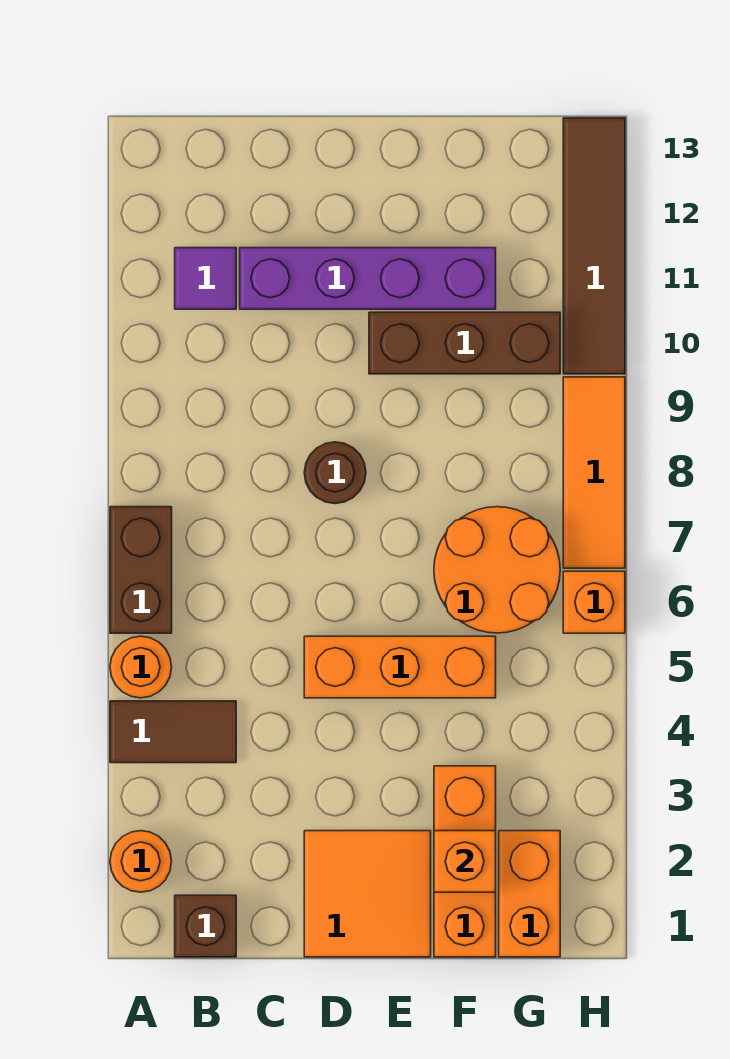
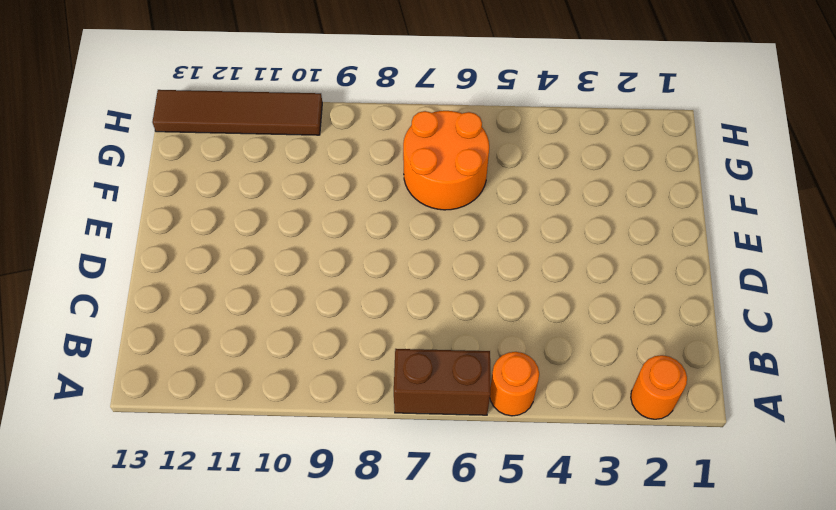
none -> brown 1x2 tile [110,701,236,763]
none -> brown 1x1 brick [175,895,236,957]
none -> purple 1x1 tile [175,248,236,309]

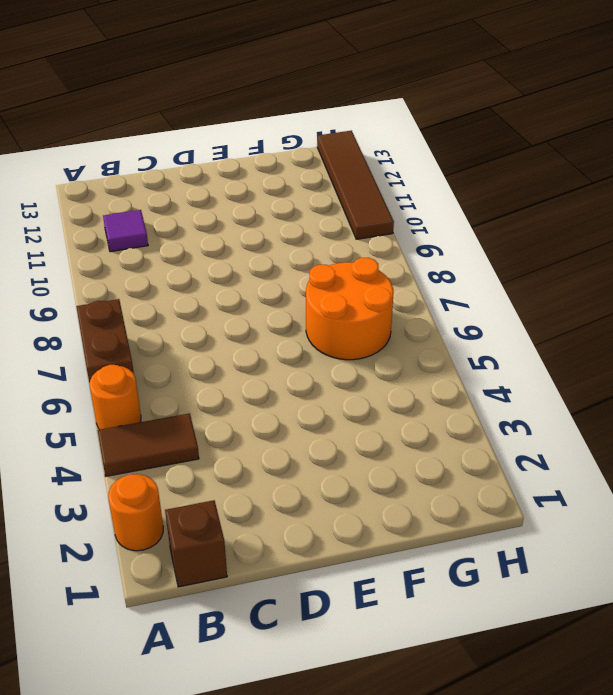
none -> purple 1x4 brick [240,248,496,309]
none -> orange 2x2 tile [304,831,431,957]
none -> orange 1x3 brick [304,636,496,698]

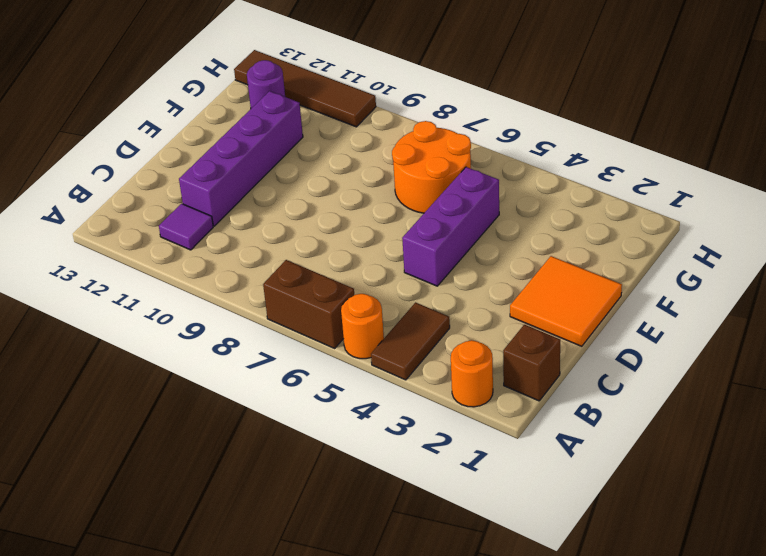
purple 1x3 brick [402,167,499,286] -> orange 1x3 brick [304,636,496,698]
purple 1x1 round brick [247,60,285,108] -> none
none -> brown 1x1 round brick [304,442,366,504]
none -> brown 1x3 brick [369,312,560,374]
none -> orange 1x3 brick [434,766,496,957]

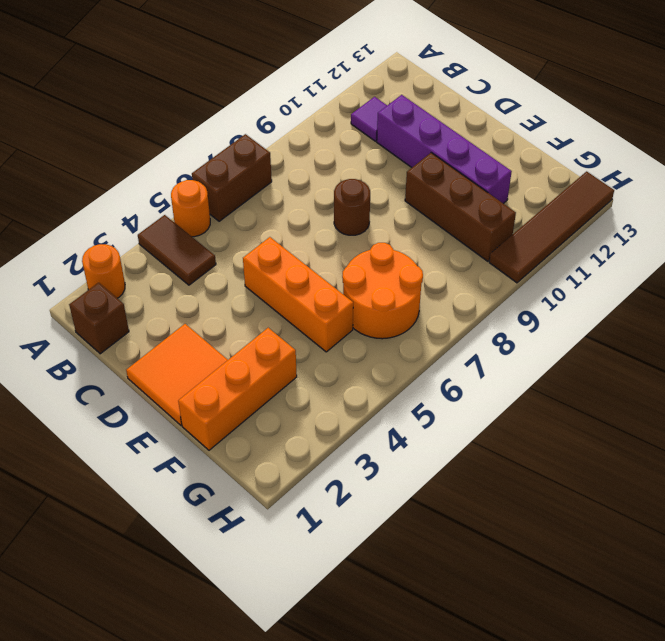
none -> orange 1x2 brick [499,831,560,957]
none -> orange 1x1 brick [563,571,625,633]
none -> orange 1x3 tile [563,377,625,568]

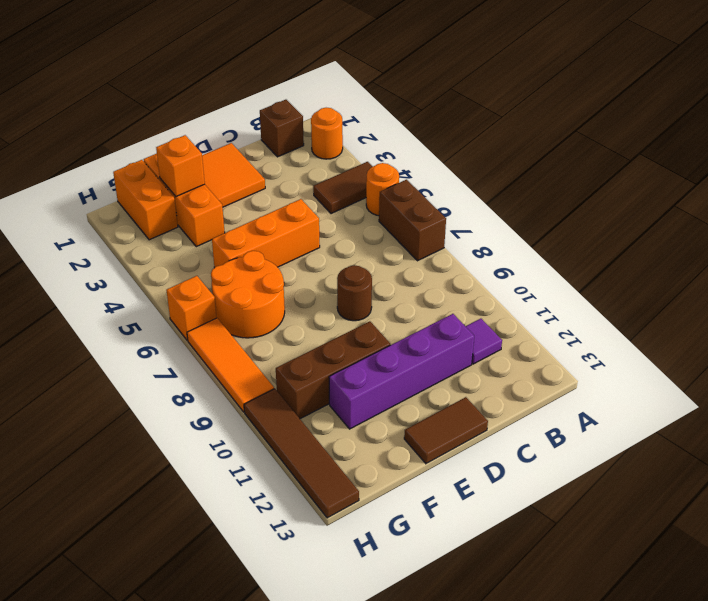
brown 1x2 tile [404,397,488,463] -> none

